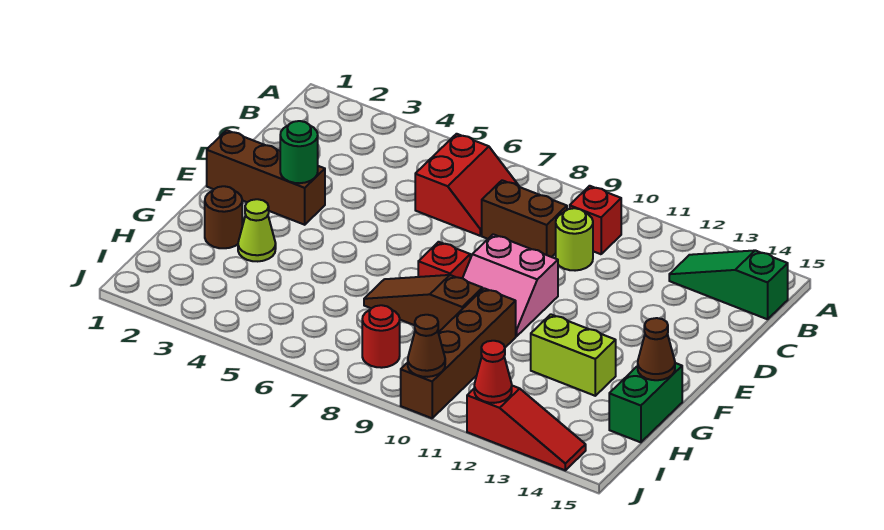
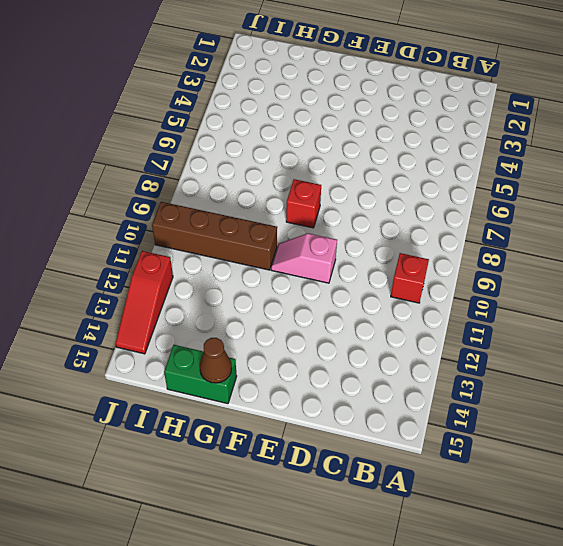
pink 1x2 slope [271,233,337,283] -> pink 2x2 slope [463,234,558,336]
none -> red 2x2 slope [415,134,519,236]
none -> green 1x3 slope [669,250,788,319]
none -> brown 1x2 brick [482,180,567,257]

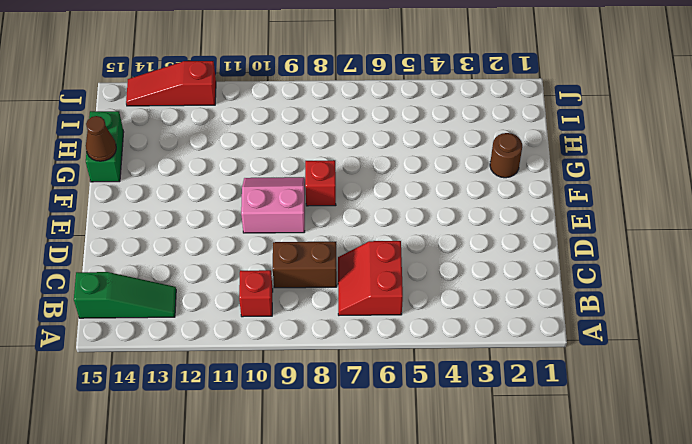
none -> lime 1x1 round brick [556,208,593,271]
none -> brown 1x3 brick [207,130,325,225]
none -> lime 1x1 cone [238,199,276,261]

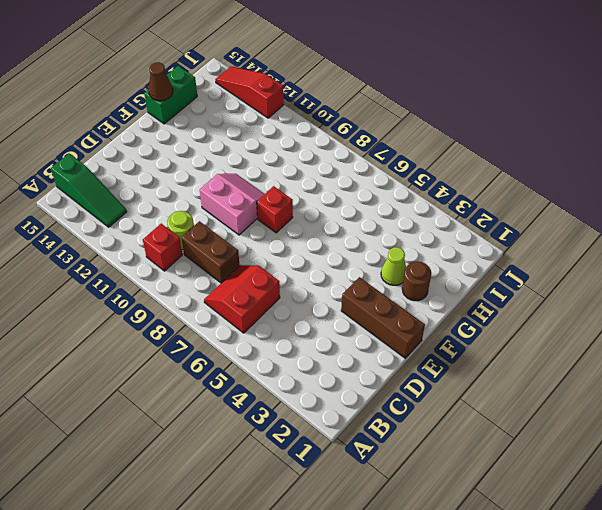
none -> brown 1x3 slope [364,275,482,332]
none -> brown 1x4 brick [401,288,516,418]
none -> lime 1x2 brick [531,314,616,396]

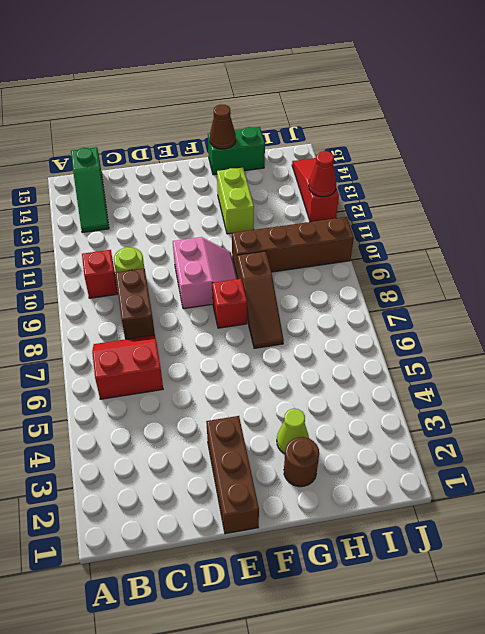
none -> red 1x1 round brick [362,305,400,368]
none -> green 1x1 round brick [280,121,318,183]
none -> brown 1x1 cone [408,315,445,377]

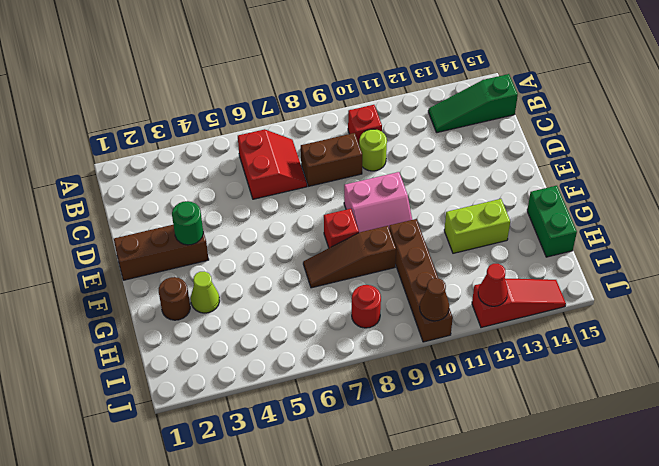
none -> brown 1x1 cone [638,318,675,380]

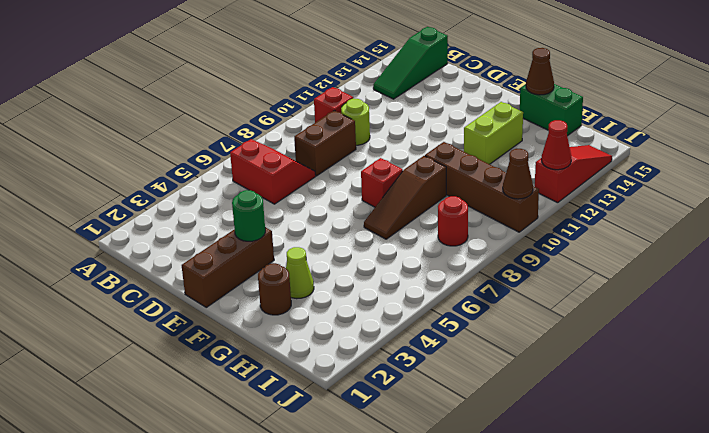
none -> pink 2x2 slope [463,234,558,336]

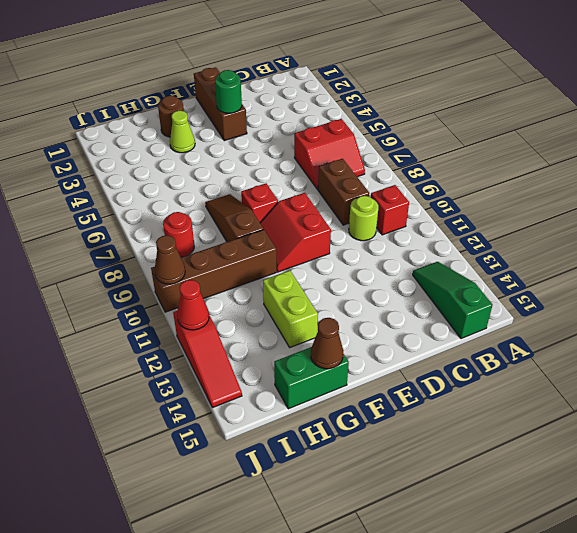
red 2x2 slope [260,193,331,272] -> pink 2x2 slope [463,234,558,336]

